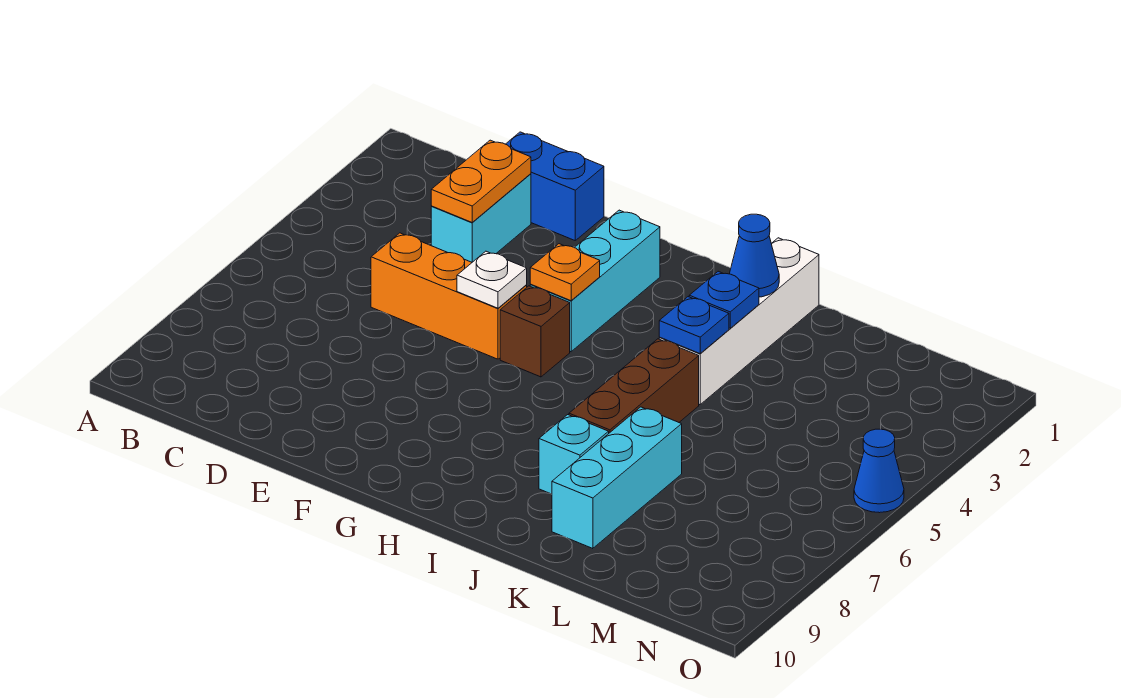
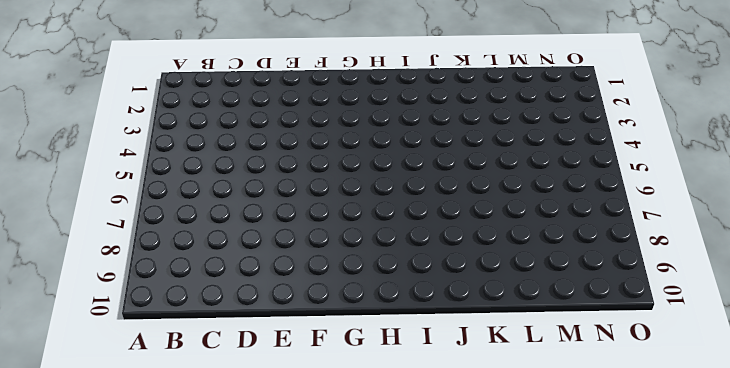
none -> blue 1x2 brick [506,132,604,240]
none -> cyan 1x2 brick [431,174,531,262]
none -> orange 1x3 brick [371,233,527,359]

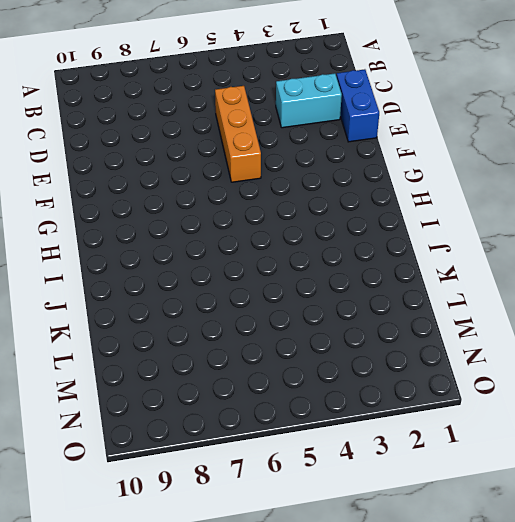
none -> cyan 1x3 brick [530,210,660,352]
none -> brown 1x1 brick [500,286,570,377]
none -> white 1x4 brick [659,238,819,405]

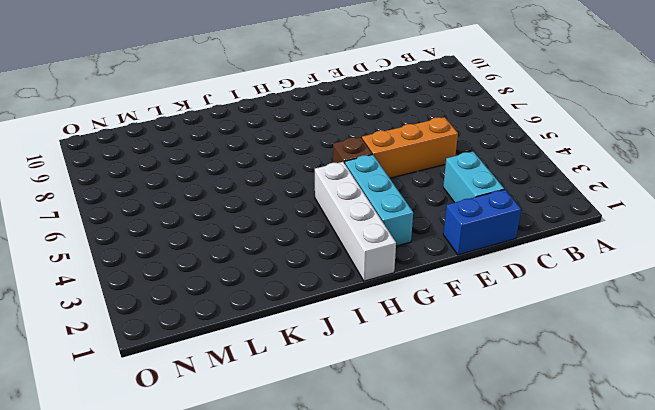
white 1x4 brick [315,162,396,281] -> white 1x4 brick moved to [659,238,819,405]
none -> brown 1x3 brick [569,339,699,433]
none -> cyan 1x1 brick [539,415,609,494]
none -> cyan 1x3 brick [552,407,682,549]

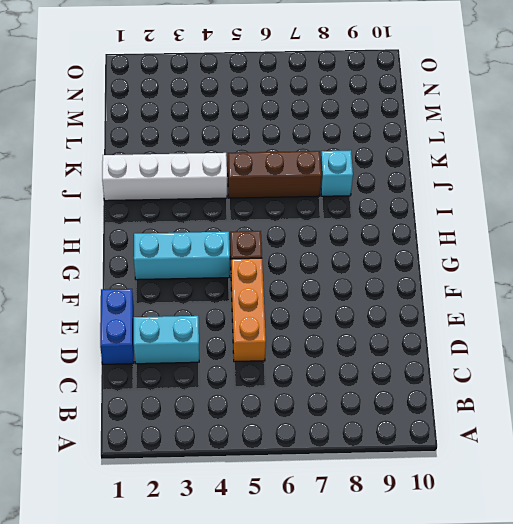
none -> cyan 1x3 brick [552,407,682,549]
none -> blue 1x1 cone [854,429,904,513]
none -> orange 1x2 plate [431,140,531,222]

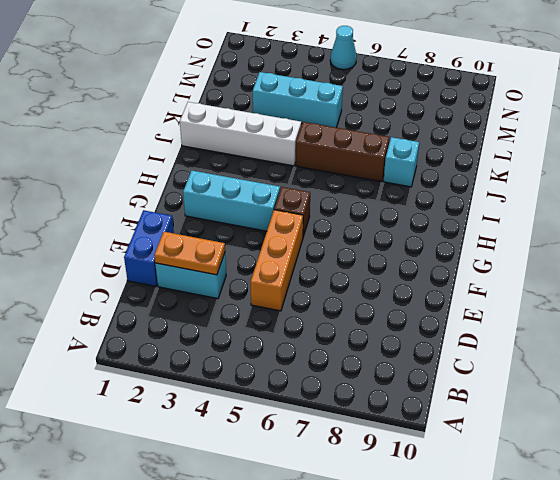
cyan 1x3 brick [253,72,343,128] -> cyan 1x3 brick moved to [552,407,682,549]
cyan 1x1 cone [330,26,357,70] -> blue 1x1 cone [854,429,904,513]
none -> white 1x1 plate [457,251,527,308]
none -> orange 1x1 plate [530,244,600,301]
none -> blue 1x1 cone [730,214,779,297]

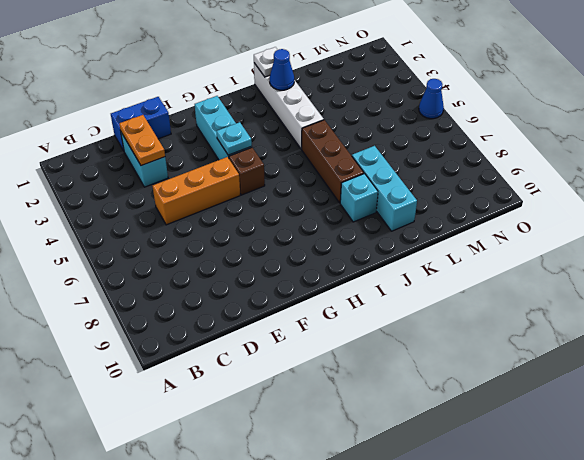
cyan 1x1 plate [216,122,252,155] -> orange 1x1 plate [530,244,600,301]
white 1x1 plate [254,47,277,77] -> white 1x1 plate moved to [457,251,527,308]
none -> blue 1x1 plate [689,271,759,328]
none -> blue 1x1 plate [659,297,729,354]

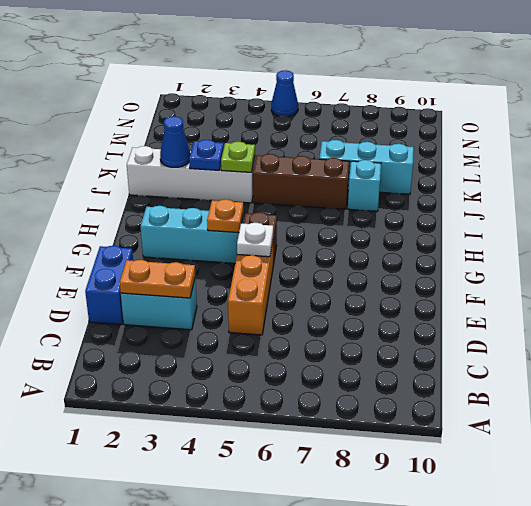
lime 1x1 plate [221,142,255,172] -> blue 1x1 plate [659,297,729,354]

